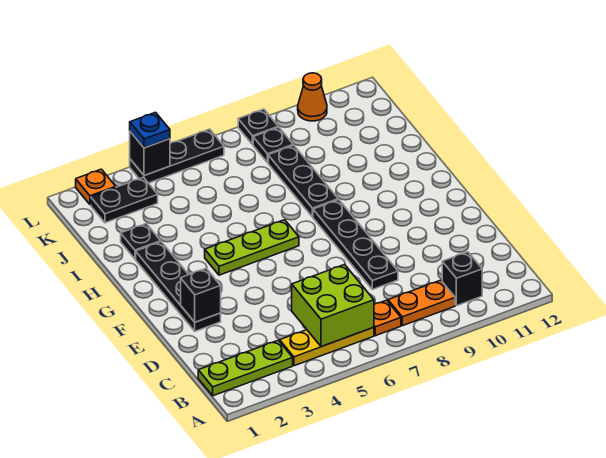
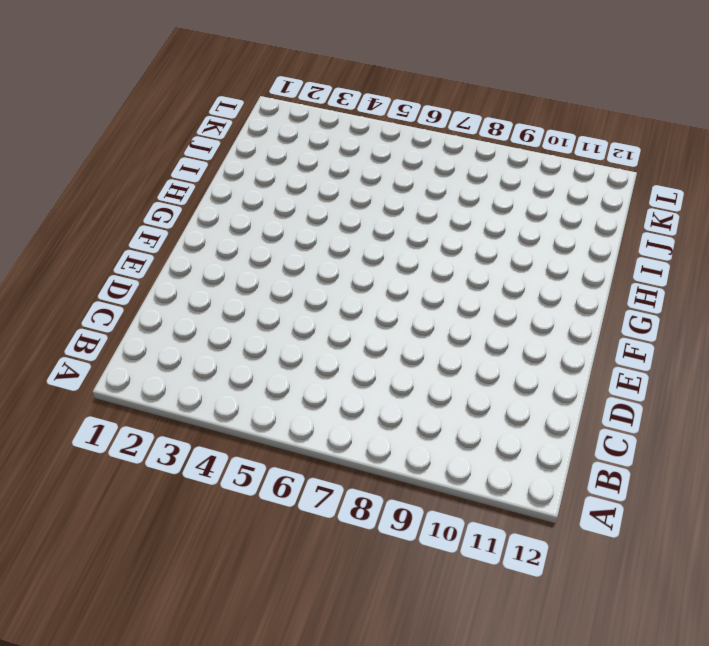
none -> lime 1x3 plate [198,340,293,396]
none -> yellow 1x3 plate [280,327,374,366]
none -> orange 1x1 plate [374,300,401,336]

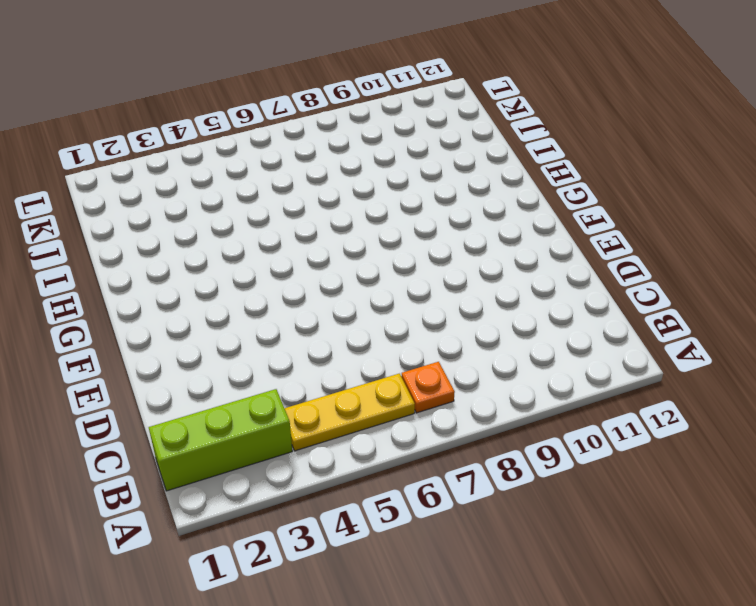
lime 1x3 brick [149,389,292,491] -> lime 1x3 plate [198,340,293,396]
none -> orange 1x2 plate [388,280,455,326]
none -> black 1x1 brick [442,252,482,306]
none -> black 1x4 plate [313,200,398,289]

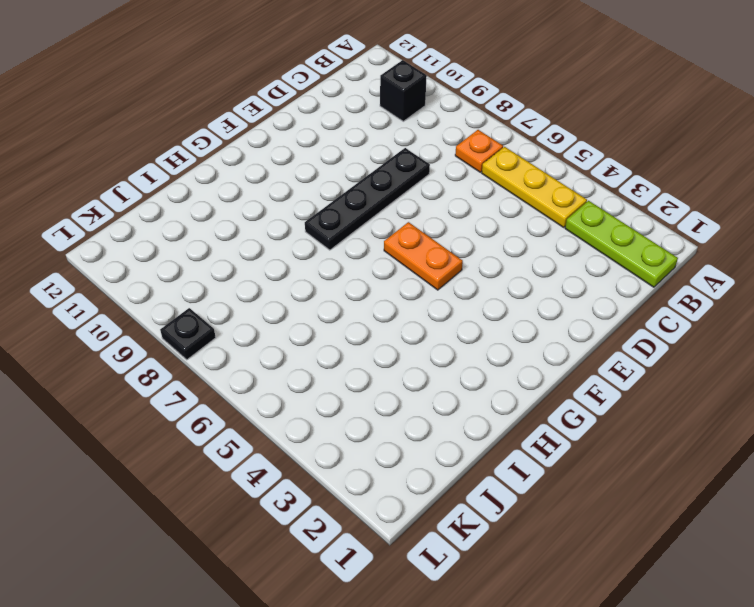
orange 1x2 plate [384,222,463,290] -> orange 1x2 plate moved to [388,280,455,326]
none -> black 1x4 plate [136,242,221,331]
none -> lime 1x3 plate [205,220,299,275]
none -> black 1x3 plate [268,145,338,217]

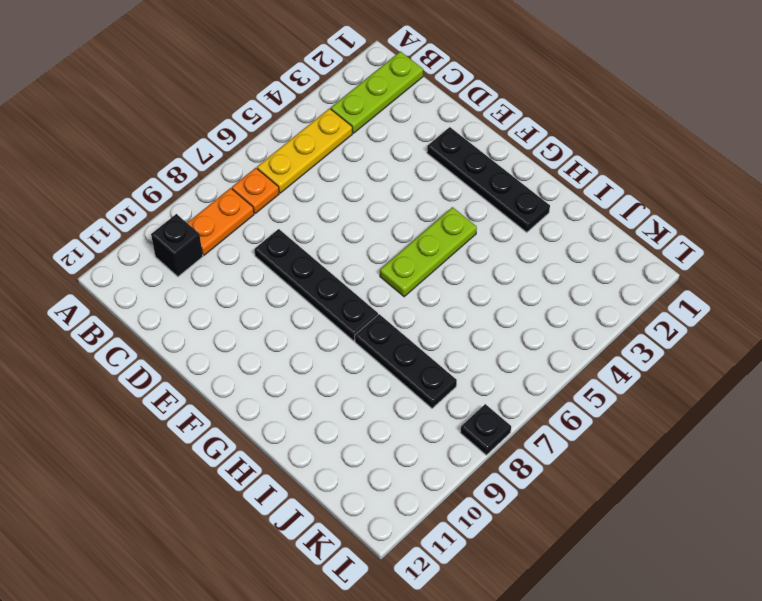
none -> black 1x1 plate [121,224,161,259]
none -> black 1x2 plate [91,177,158,223]
none -> black 1x1 plate [253,127,293,163]

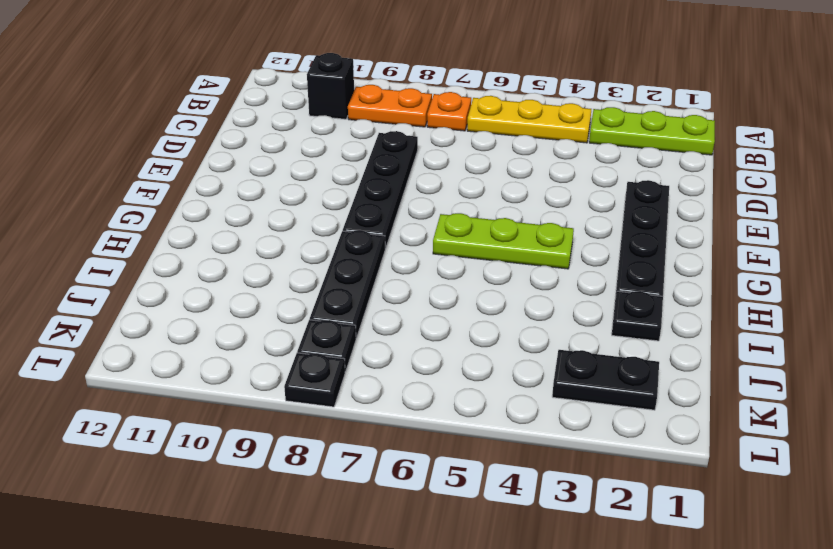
none -> orange 1x1 plate [76,169,116,205]
none -> black 1x3 plate [130,129,224,183]
none -> orange 1x1 cone [298,73,327,121]

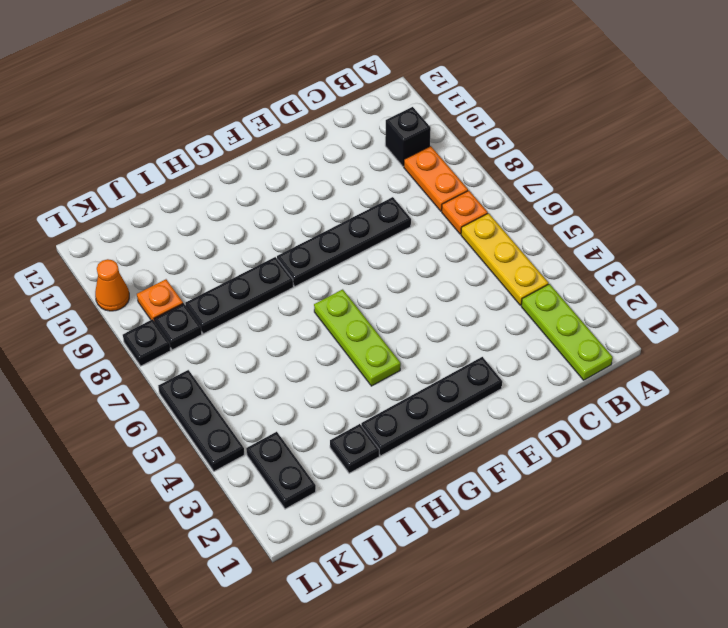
orange 1x1 plate [137,279,183,322] -> orange 1x1 plate moved to [76,169,116,205]
none -> lime 2x2 brick [292,265,374,347]
none -> black 1x1 brick [181,268,221,322]
none -> black 1x1 brick [130,132,170,176]

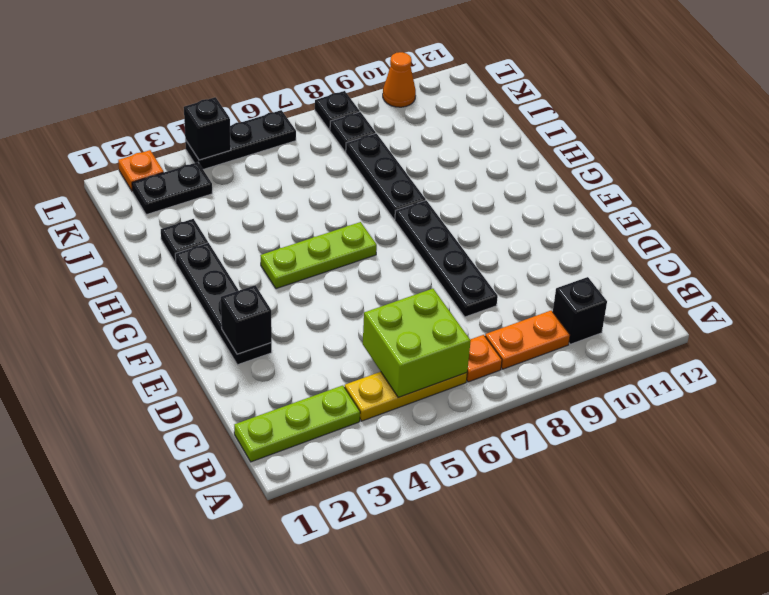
none -> blue 1x1 plate [130,112,170,148]

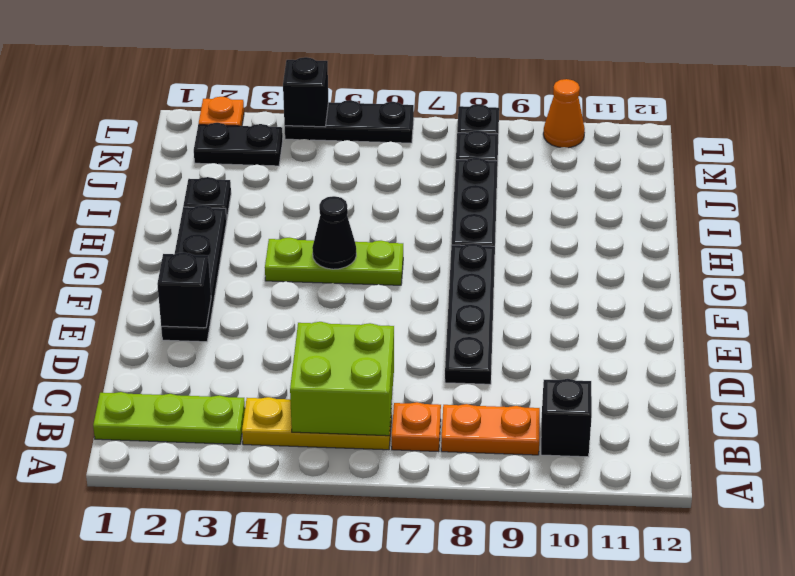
black 1x1 cone [312,196,356,269] -> none
none -> blue 1x1 plate [130,112,170,148]

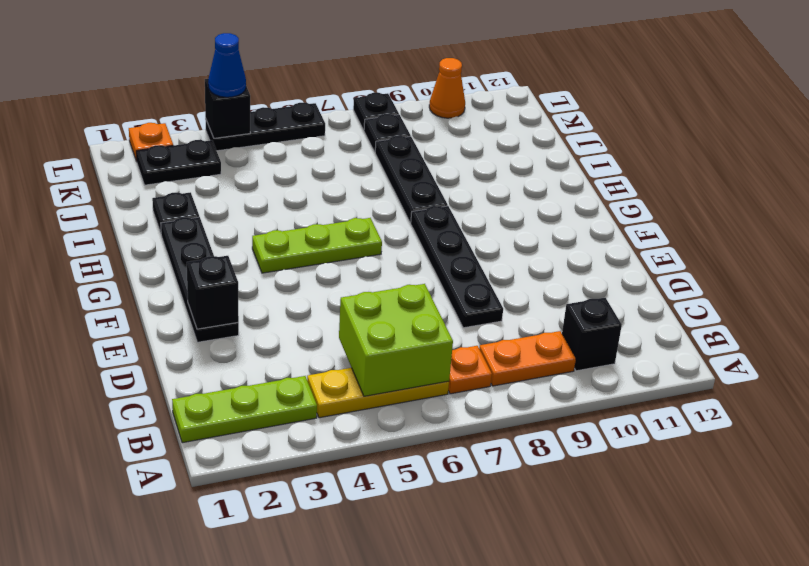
blue 1x1 cone [208,33,246,97] -> blue 1x1 plate [130,112,170,148]

